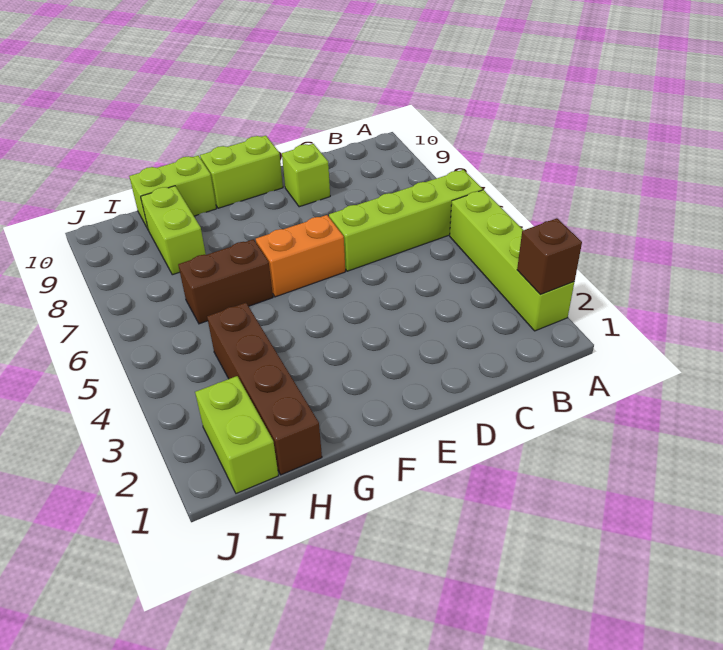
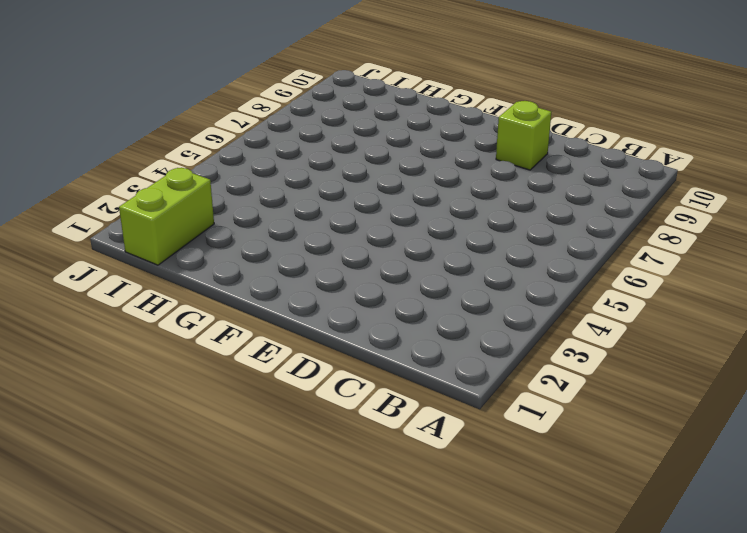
none -> lime 1x4 brick [450,190,574,331]
none -> lime 1x4 brick [329,170,482,271]

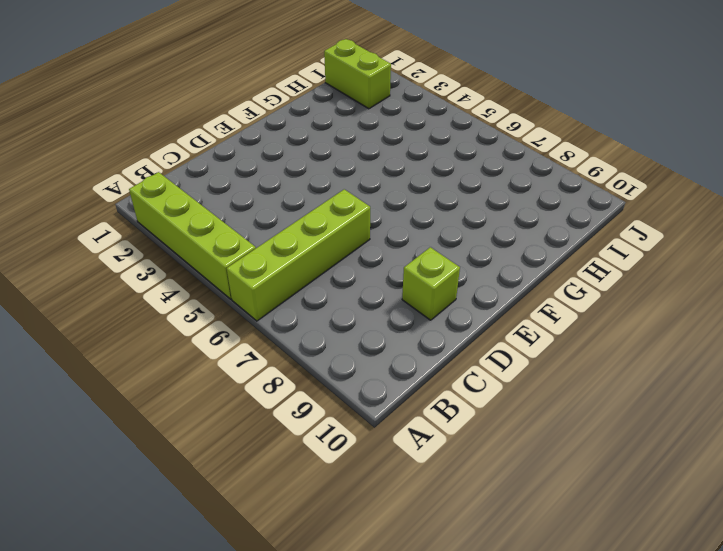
none -> orange 1x2 brick [256,215,345,297]
none -> lime 1x2 brick [200,136,283,208]

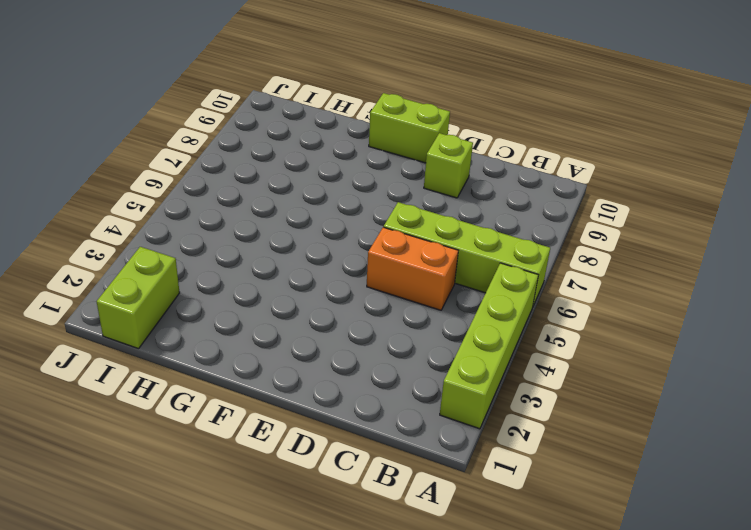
orange 1x2 brick [367,227,458,310] -> orange 1x2 brick moved to [256,215,345,297]
none -> brown 1x2 brick [178,239,273,324]
none -> lime 1x2 brick [129,156,216,229]

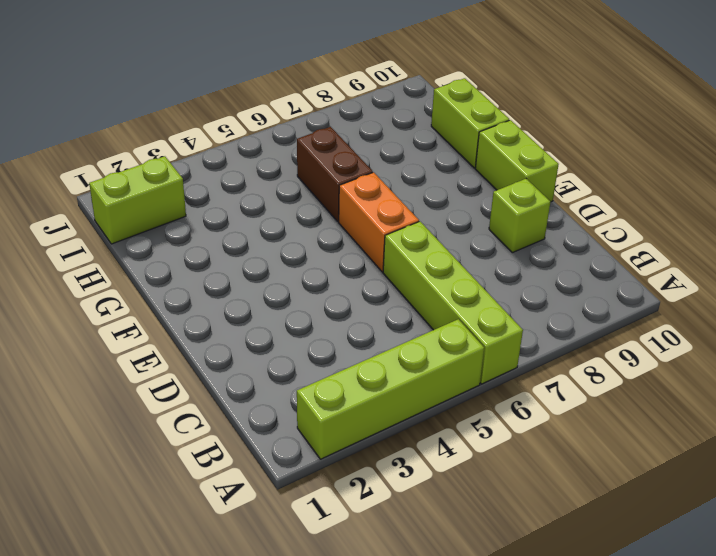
none -> brown 1x4 brick [207,303,322,475]
none -> lime 1x2 brick [141,186,206,275]

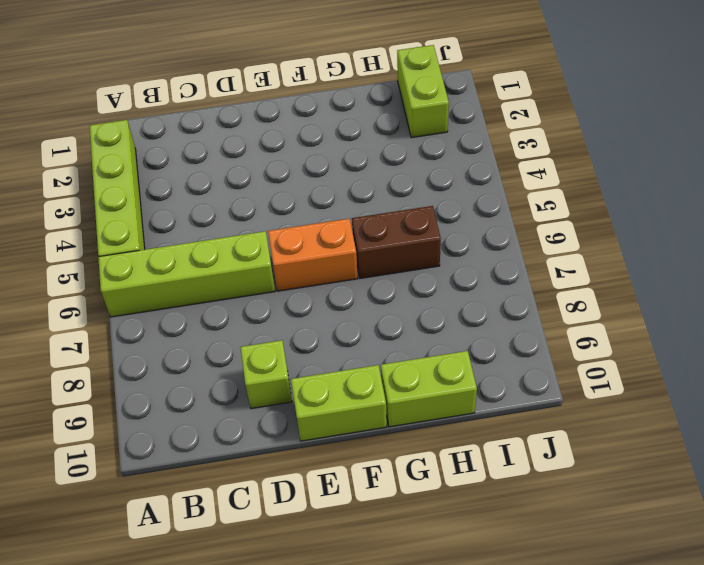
none -> brown 1x4 brick [207,303,322,475]
none -> lime 1x2 brick [141,186,206,275]

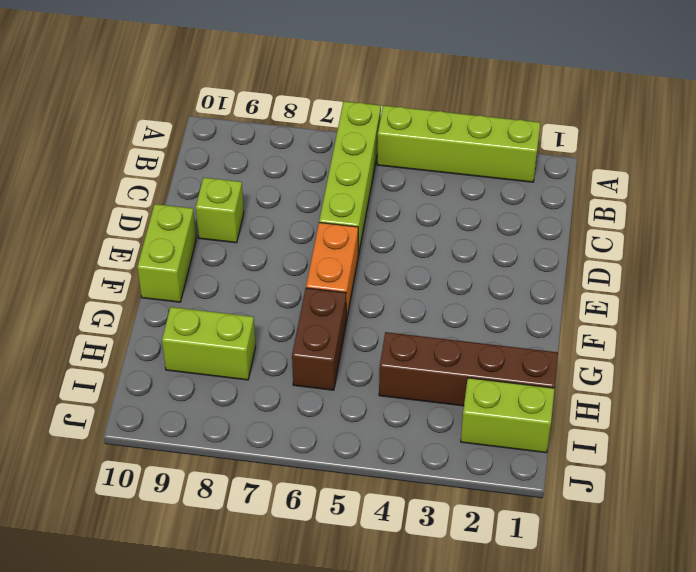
none -> lime 1x2 brick [129,156,216,229]
none -> brown 1x1 brick [517,218,582,294]

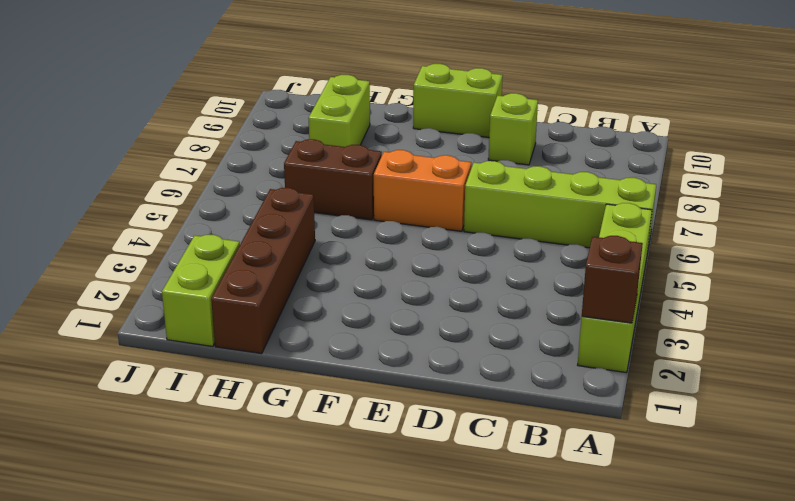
none -> lime 1x2 brick [129,156,216,229]

